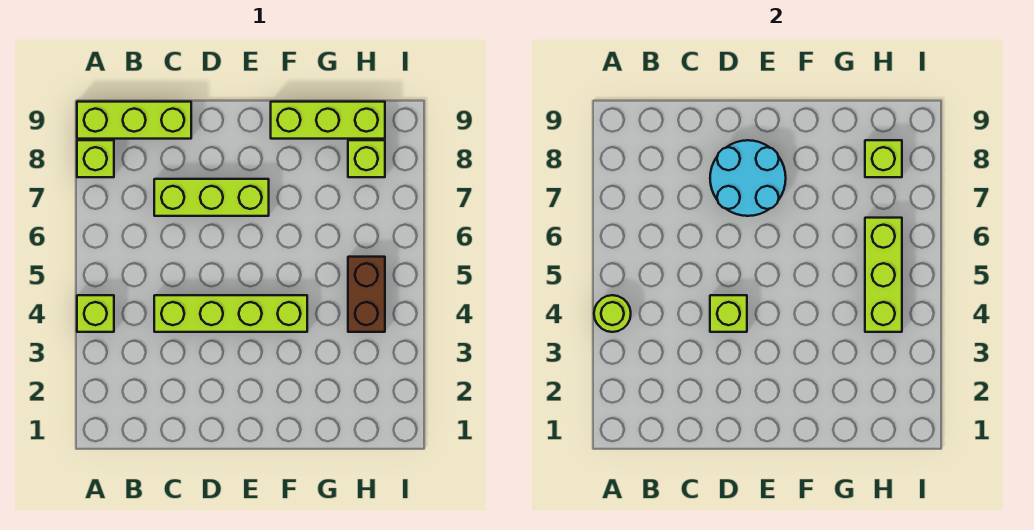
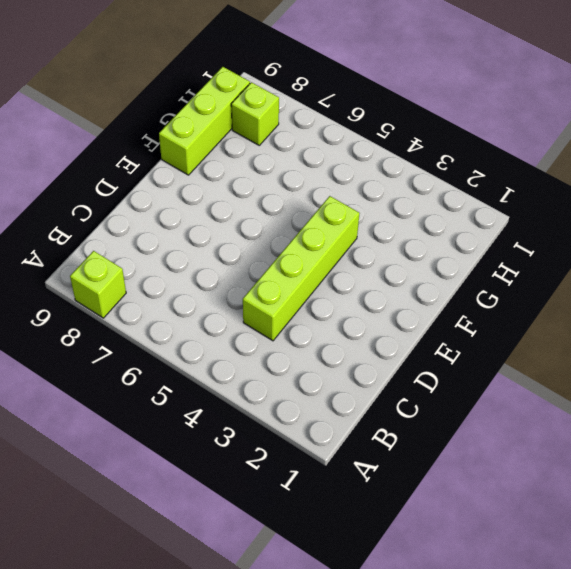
none -> lime 1x1 brick [77,295,114,332]
none -> lime 1x3 brick [77,102,191,139]
none -> lime 1x3 brick [154,179,269,216]

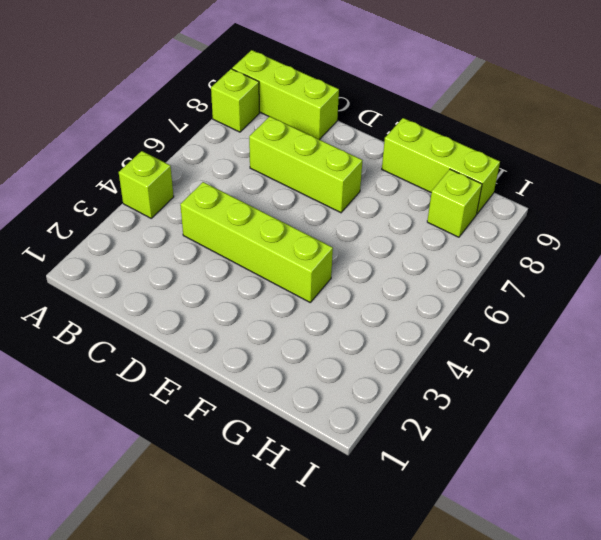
none -> brown 1x2 brick [348,257,385,332]
none -> lime 1x1 round brick [594,295,631,332]
none -> lime 1x1 brick [710,295,747,332]

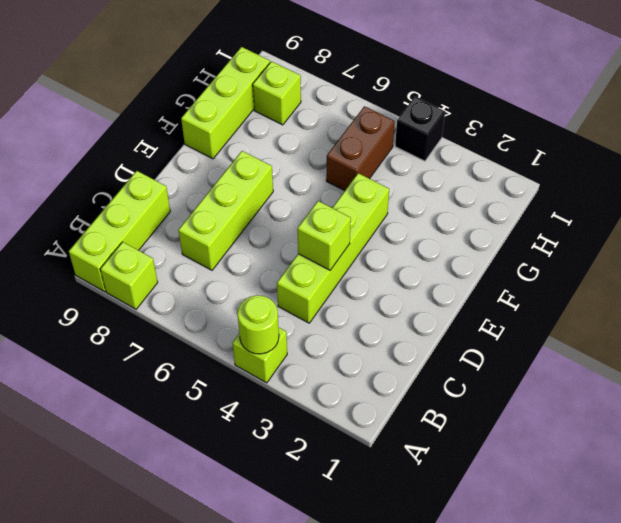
brown 1x2 brick [326,106,395,191] -> brown 1x2 brick turned to [348,257,385,332]
black 1x1 brick [395,97,445,161] -> none
none -> cyan 2x2 round brick [710,140,786,216]
none -> lime 1x3 brick [865,218,902,332]
none -> lime 1x1 brick [865,140,902,177]

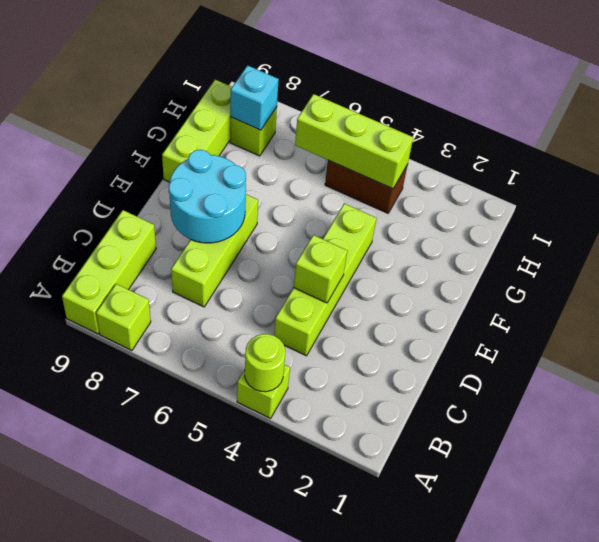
cyan 1x1 brick [230,65,279,130] -> lime 1x1 brick [865,140,902,177]

